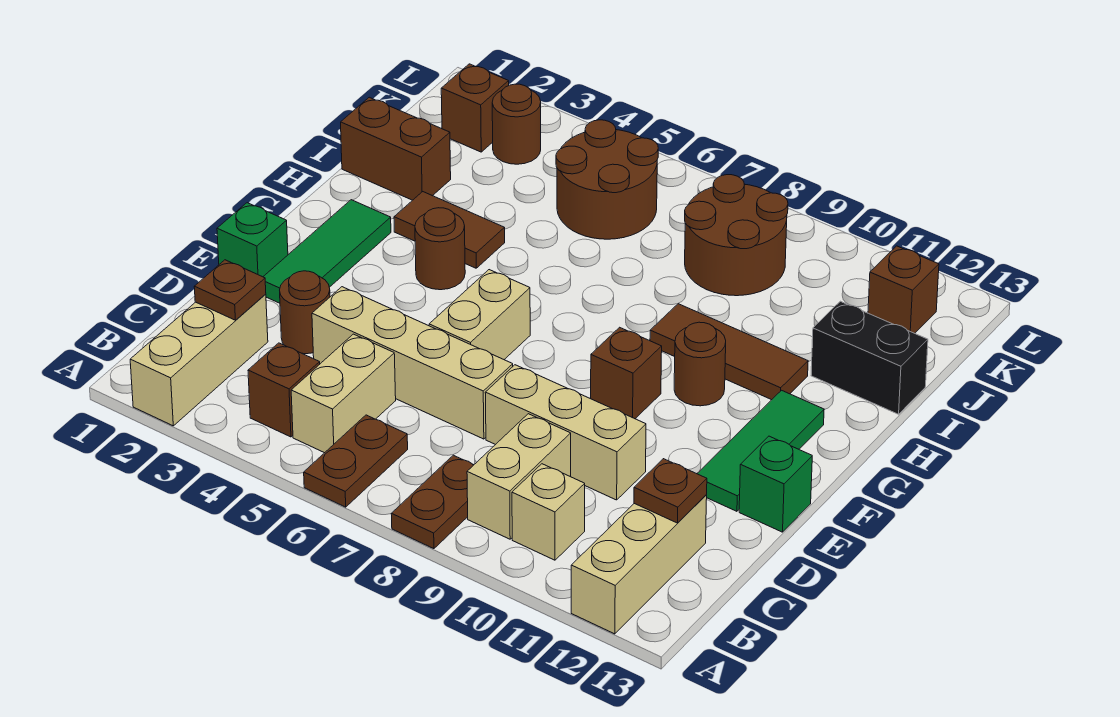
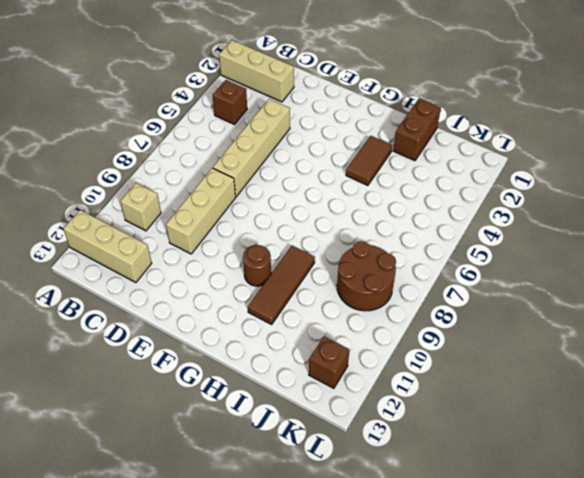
none -> brown 1x2 plate [304,415,408,507]
none -> brown 1x2 plate [391,455,473,549]
none -> tan 1x2 brick [291,334,396,453]
none -> tan 1x2 brick [467,414,571,539]

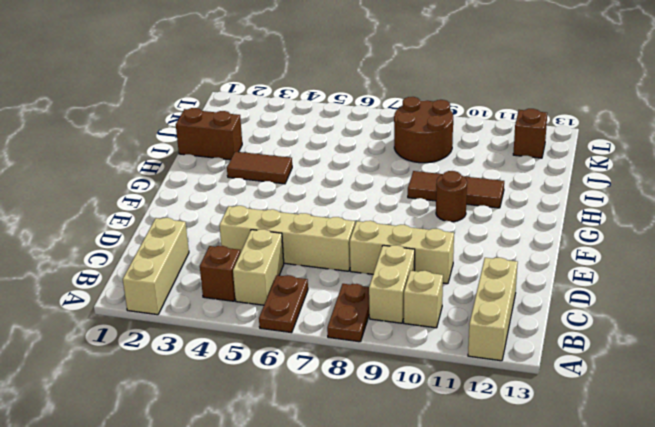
none -> brown 1x1 round brick [280,271,330,354]
none -> green 1x1 brick [217,203,288,277]
none -> green 1x3 tile [263,200,391,303]
none -> tan 1x2 brick [429,270,530,359]

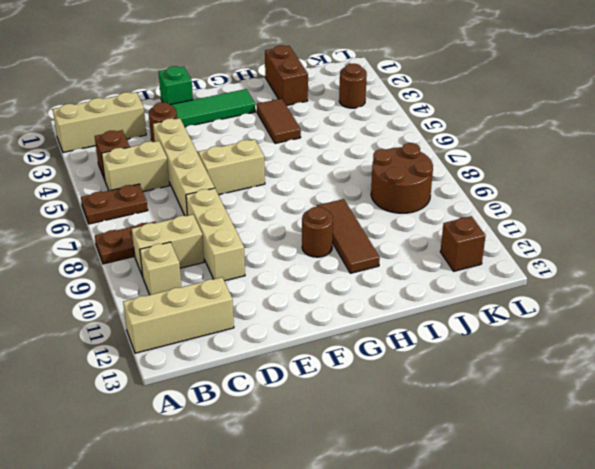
none -> green 1x3 tile [697,390,824,511]
none -> green 1x1 brick [739,436,812,532]
none -> brown 1x1 brick [591,327,662,419]
none -> brown 1x1 round brick [415,208,465,290]

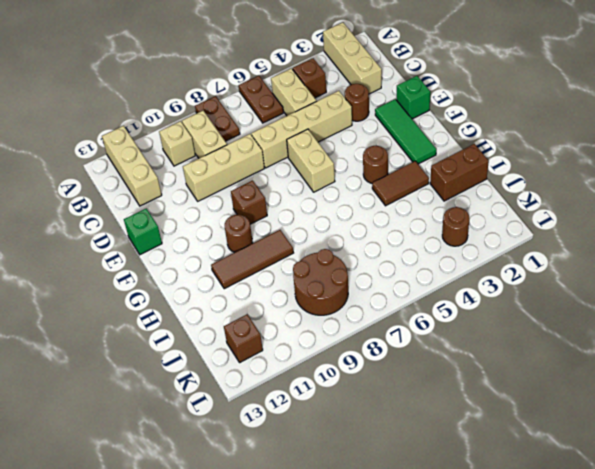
none -> green 1x3 tile [697,390,824,511]
none -> black 1x2 brick [811,301,928,414]
none -> brown 2x2 round brick [556,120,658,239]
none -> brown 1x1 brick [441,64,509,152]

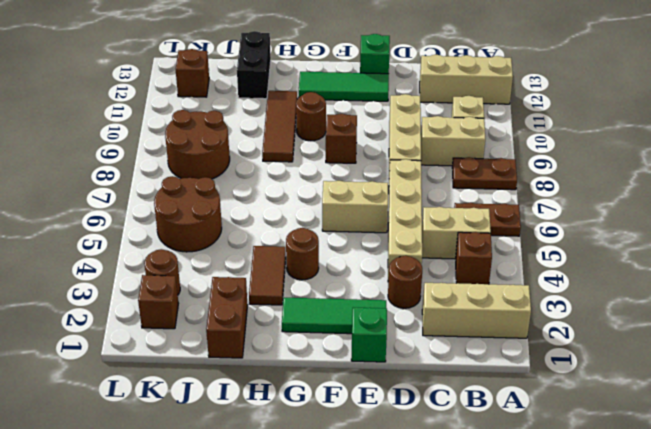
none -> brown 1x1 plate [194,260,266,320]
none -> brown 1x1 plate [634,459,707,523]

